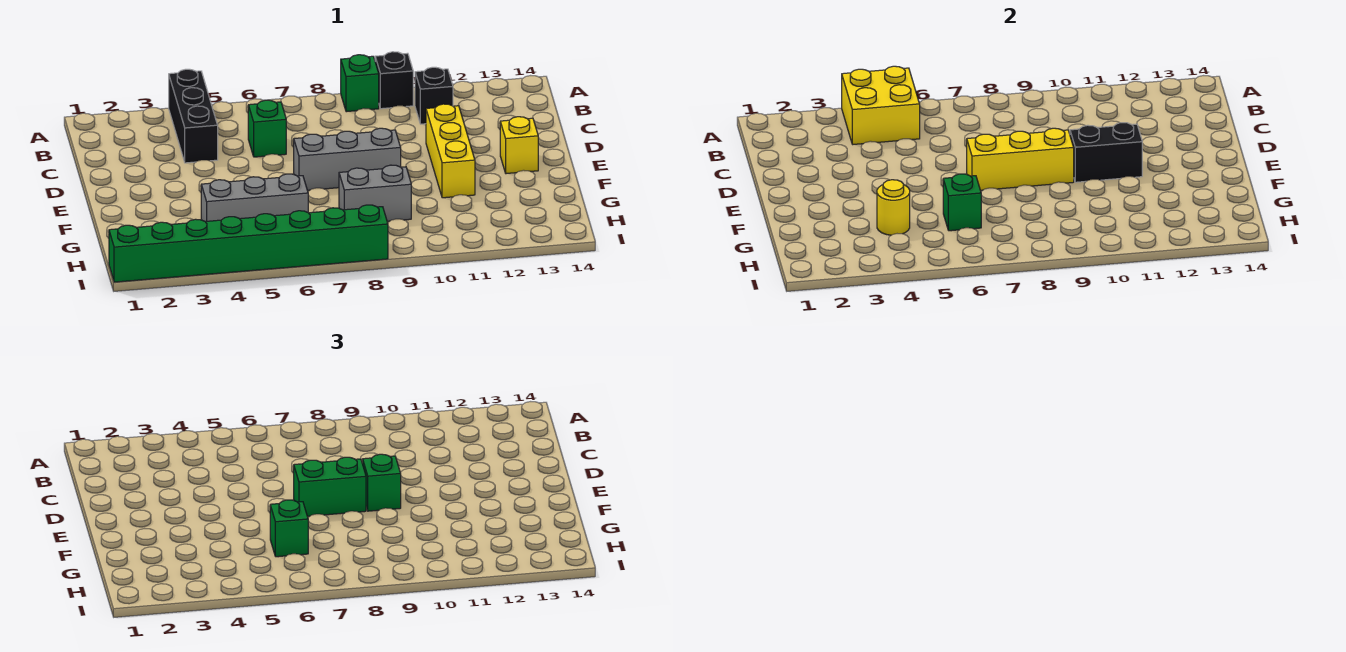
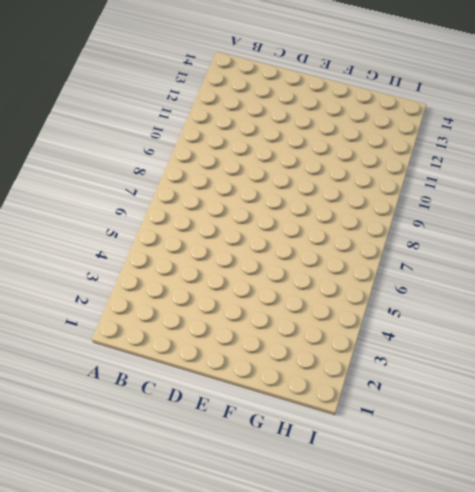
none -> black 1x3 brick [169,69,218,163]
none -> green 1x1 brick [341,55,379,112]
none -> black 1x1 brick [375,52,413,109]

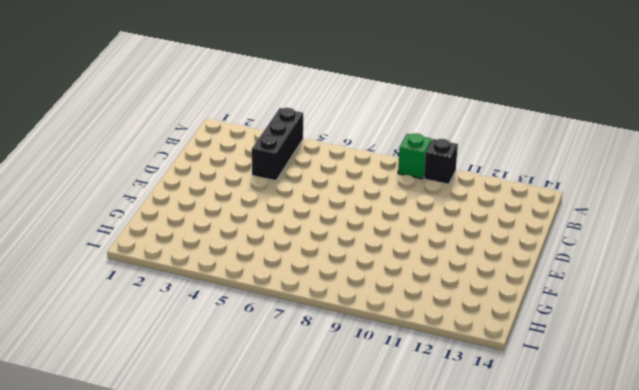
none -> black 1x1 brick [415,67,453,124]
none -> green 1x1 brick [248,100,286,157]
none -> yellow 1x3 brick [426,104,475,198]

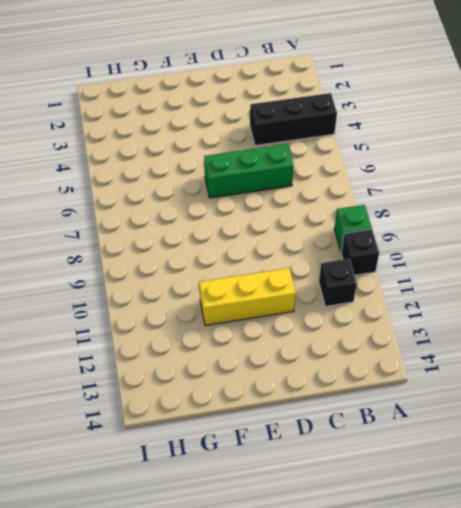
green 1x3 brick [204,144,294,198] -> green 1x1 brick [248,100,286,157]
none -> grey 1x3 brick [294,128,401,190]
none -> yellow 1x1 brick [500,117,538,174]
none -> grey 1x3 brick [201,174,308,222]

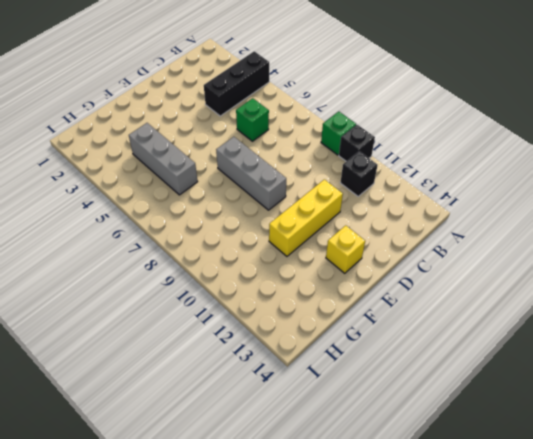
none -> grey 1x2 brick [339,165,411,221]
none -> green 1x8 brick [109,205,388,282]
none -> yellow 2x2 brick [842,66,920,144]

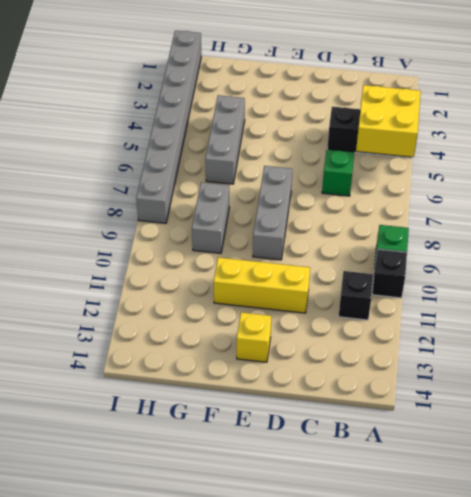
grey 1x8 brick [136,31,201,223] -> green 1x8 brick [109,205,388,282]
none -> yellow 1x3 brick [967,128,1074,190]
none -> black 1x2 brick [1070,123,1142,182]
none -> yellow 1x1 round brick [877,180,910,235]

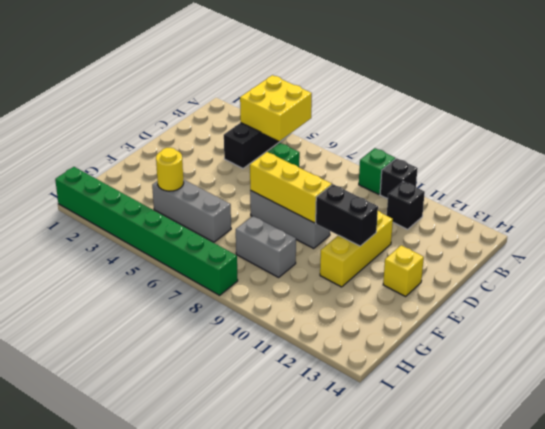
none -> green 1x1 brick [943,174,981,231]
none -> green 1x2 brick [294,457,366,516]
none -> green 1x1 brick [363,454,401,511]

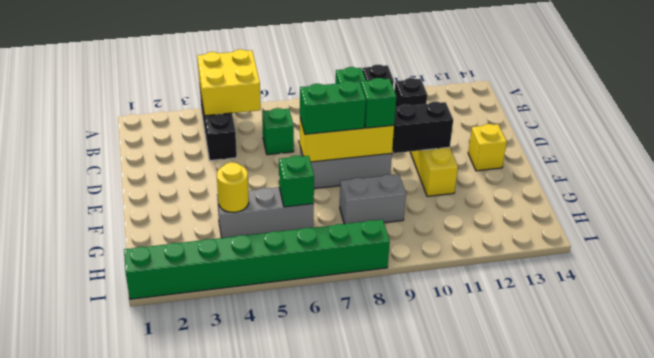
none -> green 1x1 brick [270,500,308,557]

